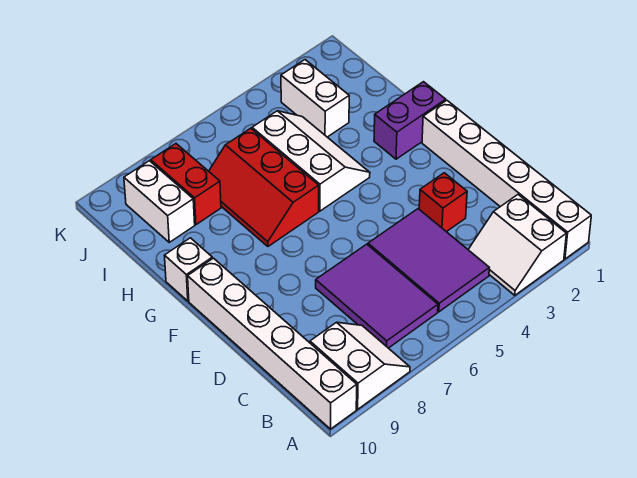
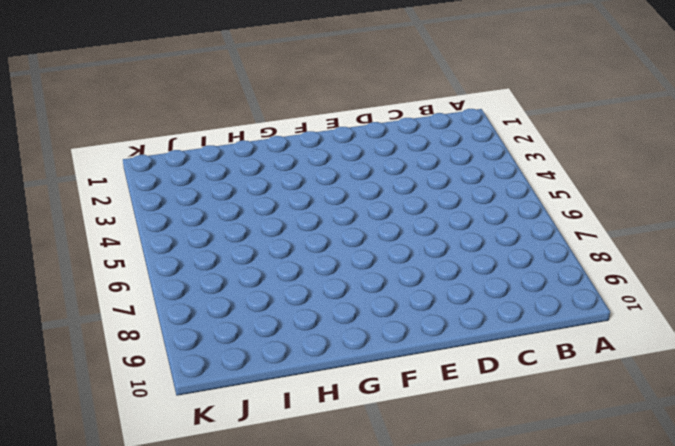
none -> white 1x6 brick [422,100,591,259]
none -> white 2x2 slope [468,195,566,295]
none -> white 2x2 slope [310,322,410,409]

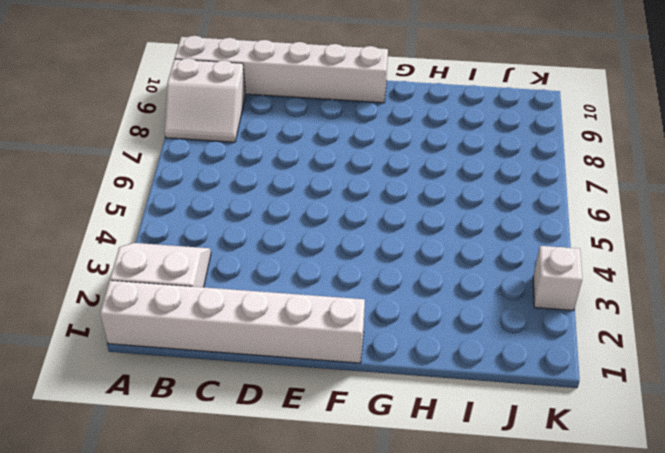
white 1x1 brick [533,246,582,310] -> white 1x1 brick moved to [164,238,212,301]
none -> purple 2x3 tile [368,209,489,312]
none -> purple 2x3 tile [316,244,438,348]
none -> red 1x1 brick [419,173,467,232]

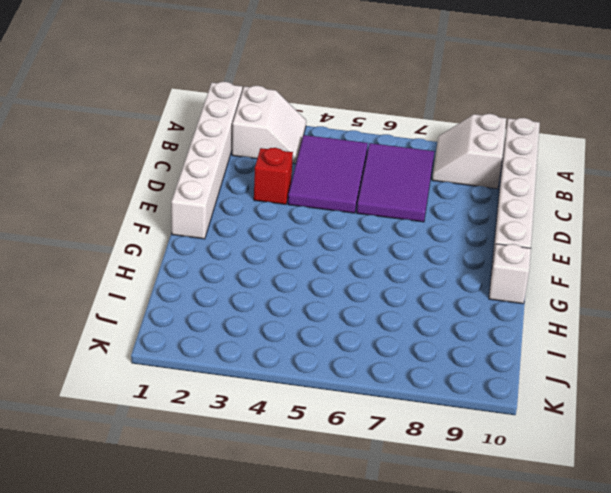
none -> purple 1x2 brick [374,82,446,159]
none -> white 2x3 slope [252,111,370,211]
none -> red 2x3 slope [209,128,319,246]

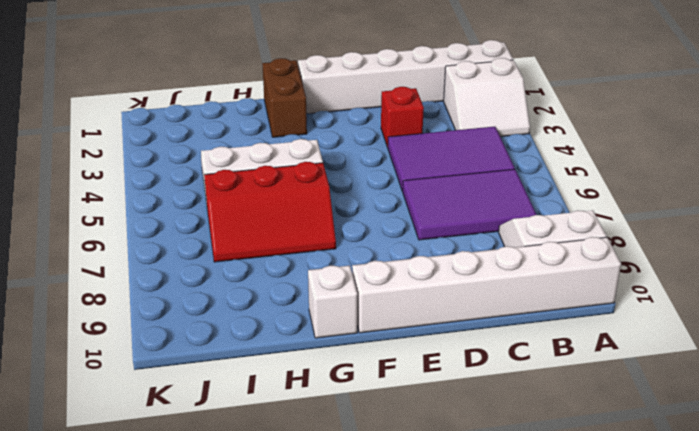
brown 1x2 brick [262,58,307,137] -> purple 1x2 brick [374,82,446,159]
none -> white 1x2 brick [281,60,349,137]
none -> red 1x2 brick [151,144,221,225]
none -> white 1x2 brick [124,161,195,242]

